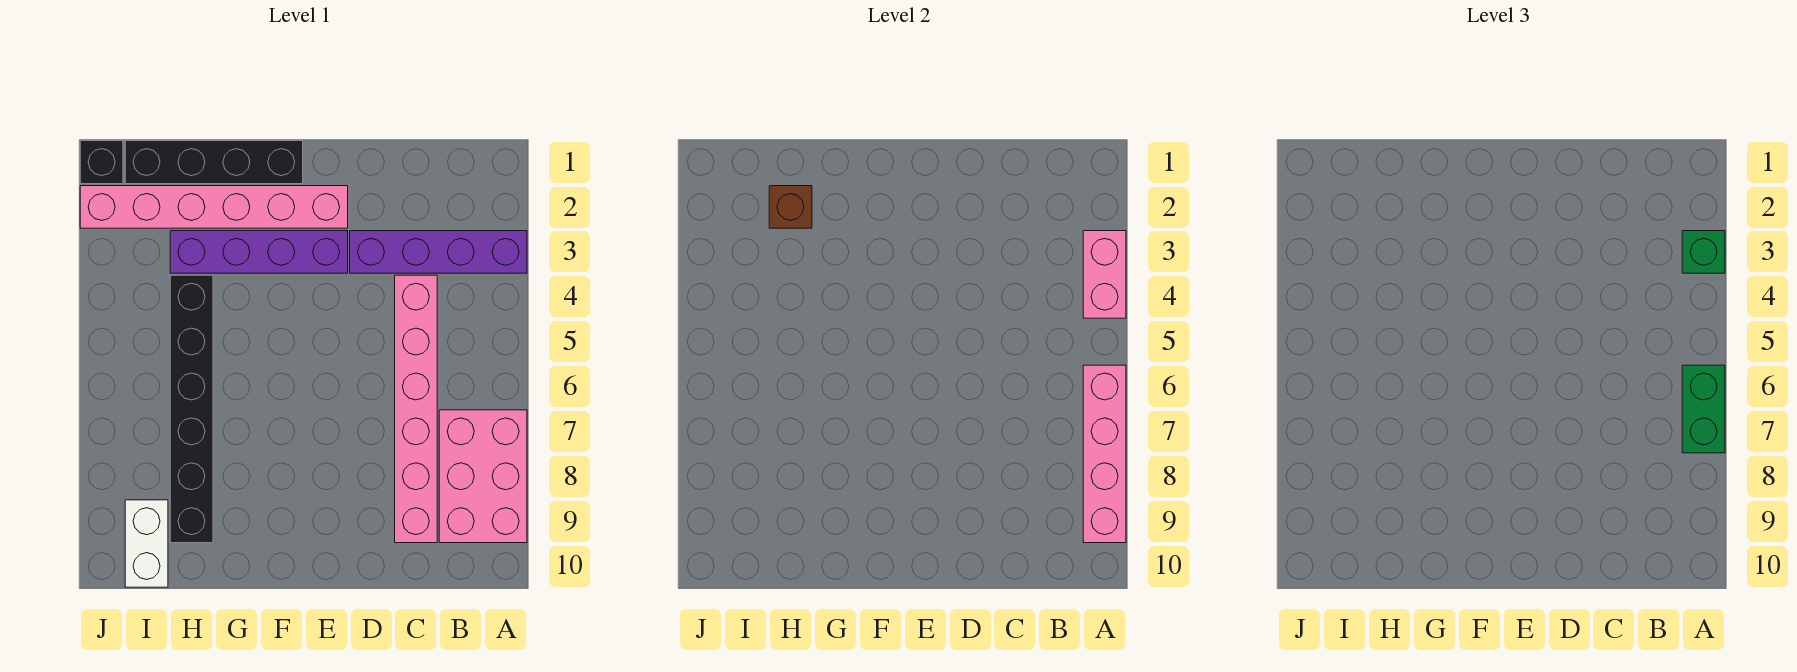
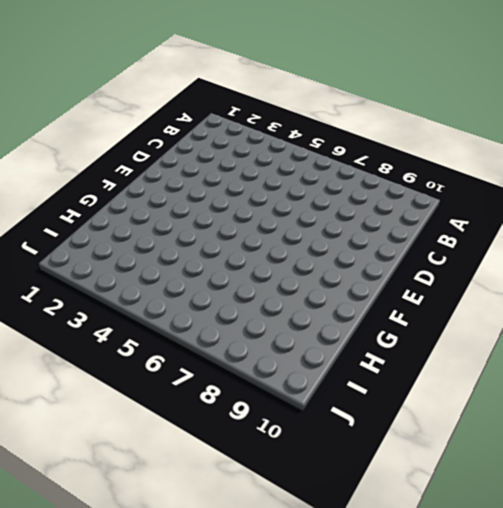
none -> purple 1x4 brick [350,231,527,273]
none -> pink 2x3 brick [439,410,527,543]
none -> pink 1x6 brick [395,275,437,543]

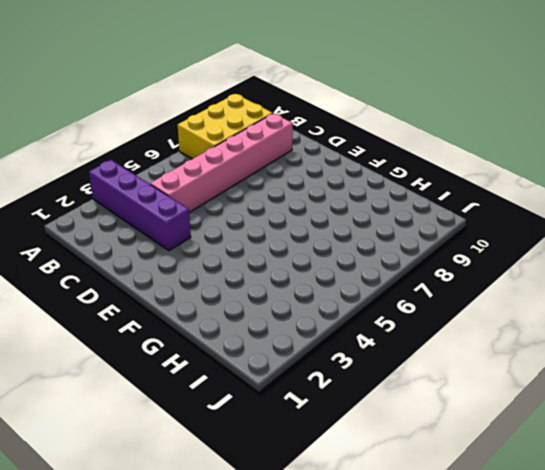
yellow 2x3 brick [178,94,273,159] -> pink 2x3 brick [439,410,527,543]
none -> pink 1x6 brick [80,186,348,228]
none -> purple 1x4 brick [170,231,348,273]
none -> black 1x4 brick [125,141,303,184]

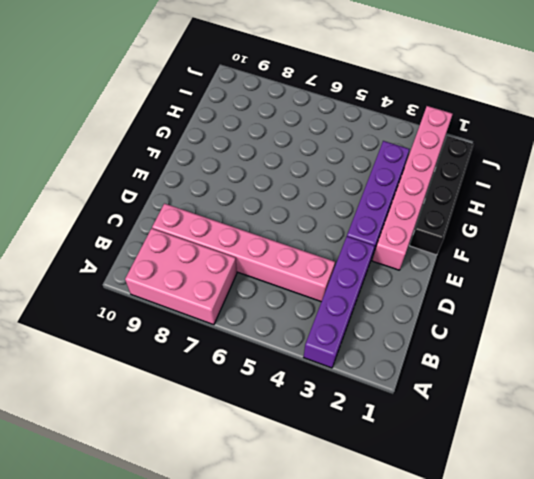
none -> black 1x6 brick [170,275,213,543]
none -> white 1x2 brick [125,500,168,587]
none -> black 1x1 brick [80,141,123,184]

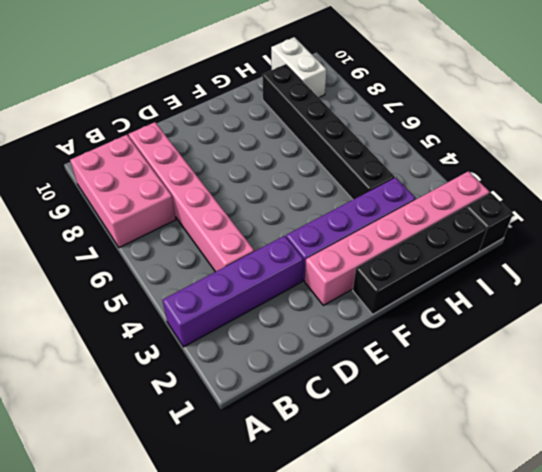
none -> pink 1x2 brick [1083,231,1126,318]
none -> pink 1x4 brick [1083,365,1126,543]
none -> brown 1x1 brick [769,186,812,228]

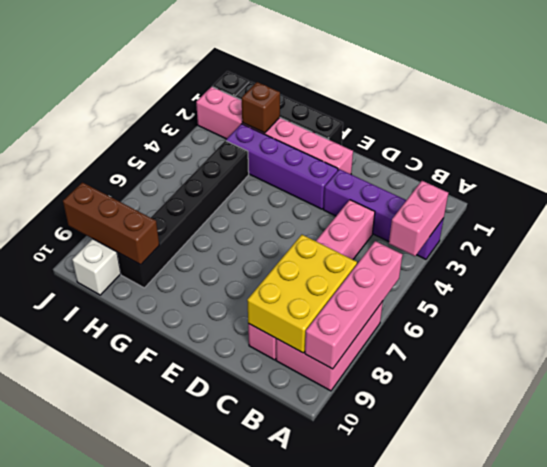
yellow 2x3 brick [247,235,357,353] -> none
brown 1x3 brick [63,182,159,265] -> none
none -> green 1x1 brick [1682,231,1725,273]
none -> green 1x2 brick [1682,365,1725,453]

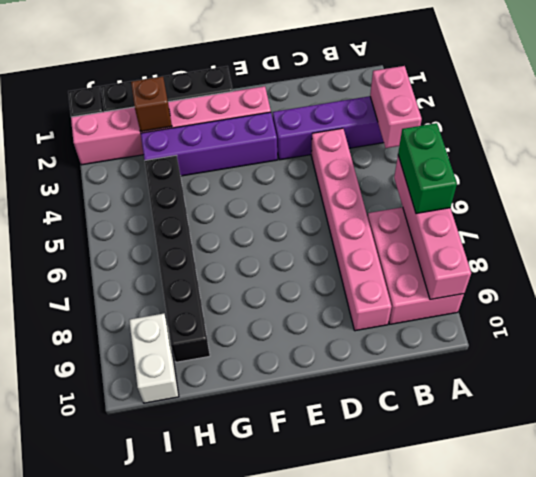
none -> green 1x1 brick [1682,231,1725,273]

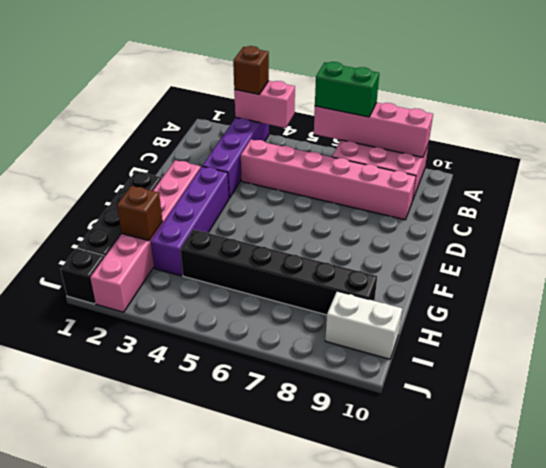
brown 1x1 brick [233,46,269,94] -> green 1x1 brick [1682,231,1725,273]

